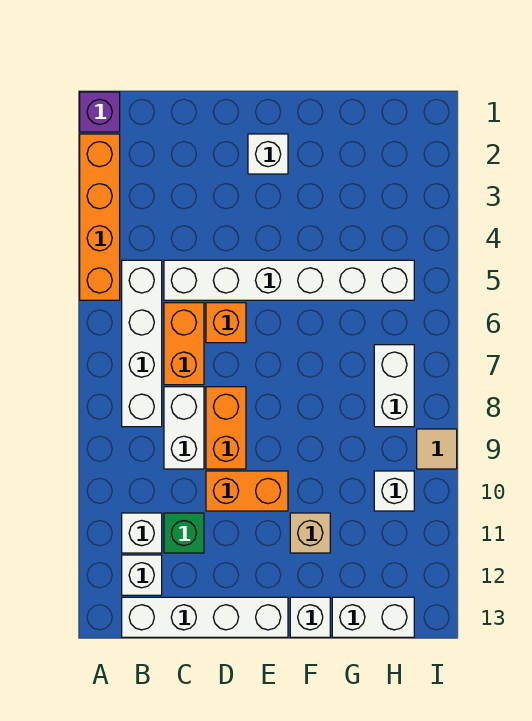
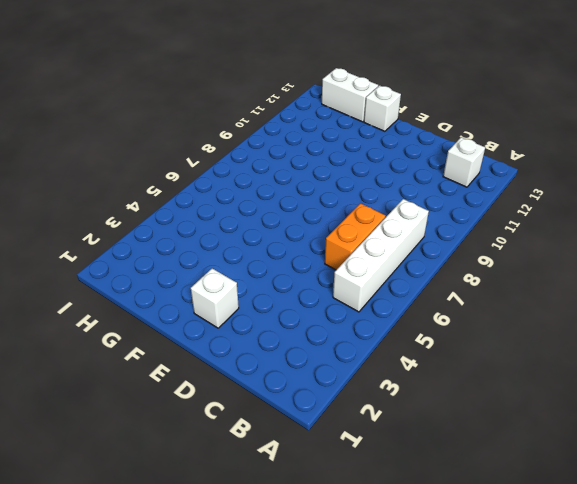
none -> purple 1x1 brick [80,92,120,132]
none -> orange 1x4 brick [80,134,120,300]
none -> white 1x1 brick [122,513,162,553]

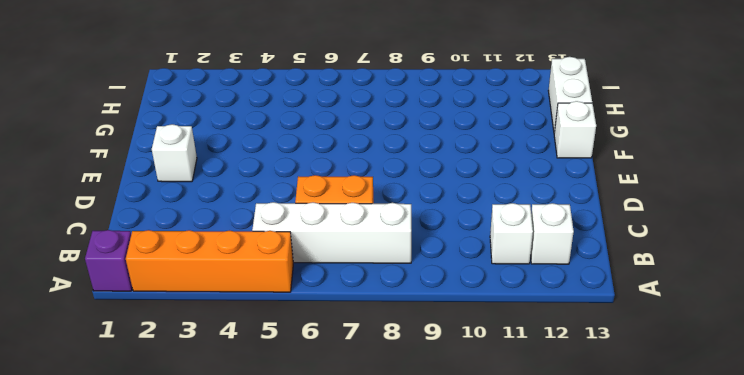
none -> white 1x4 brick [122,597,288,637]
none -> white 1x6 brick [164,260,414,300]
none -> white 1x2 brick [164,387,204,469]

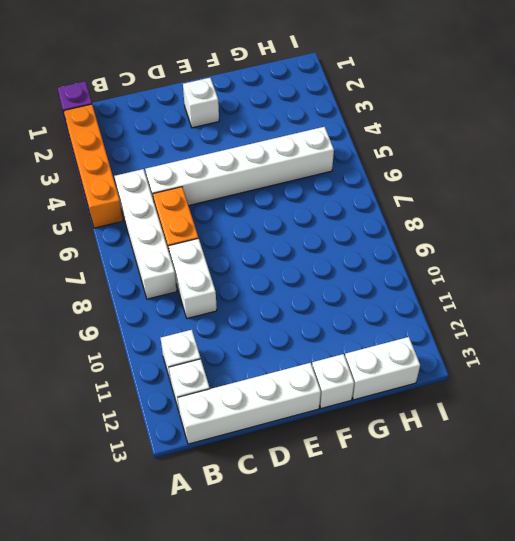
none -> green 1x1 brick [164,513,204,553]
none -> orange 1x1 brick [206,303,246,343]
none -> orange 1x2 brick [206,387,246,469]

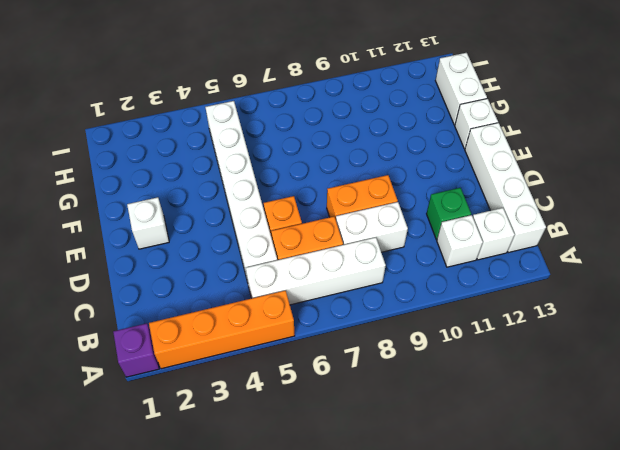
none -> orange 1x2 brick [206,471,288,511]
none -> tan 1x1 brick [290,513,330,553]
none -> white 1x2 brick [374,345,414,427]

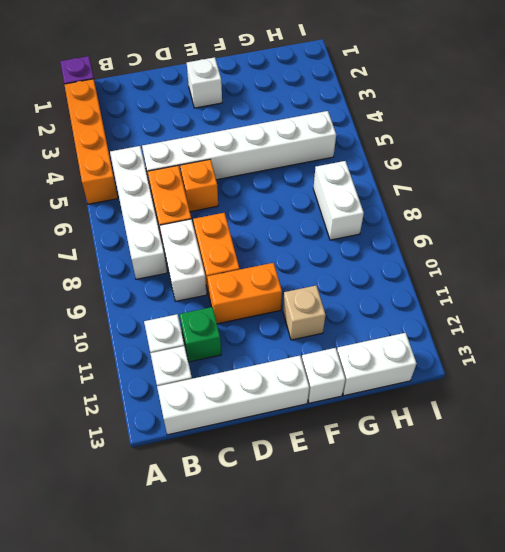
none -> white 1x1 brick [374,471,414,511]
none -> tan 1x1 tile [417,429,457,469]

